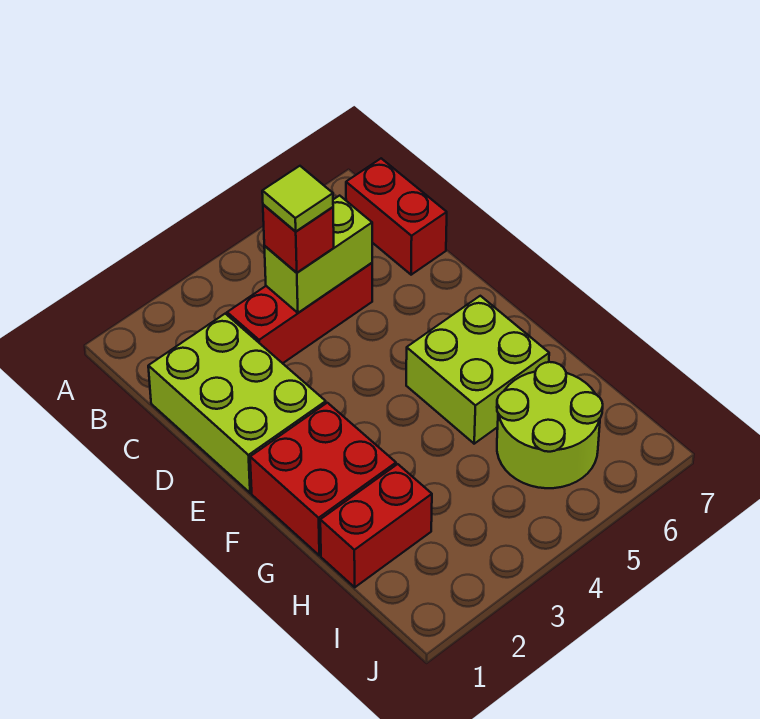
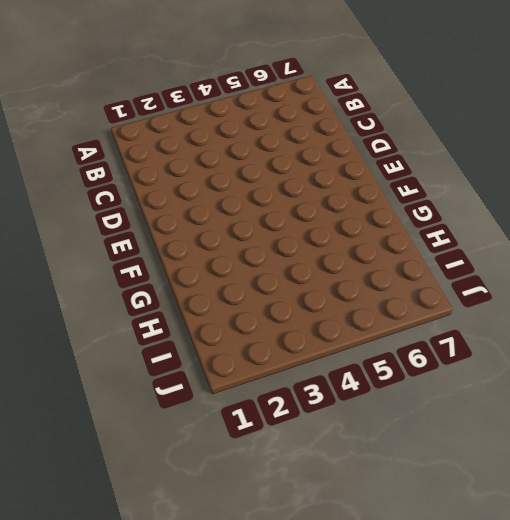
none -> red 1x2 brick [346,158,447,275]
none -> lime 2x3 brick [148,314,326,493]

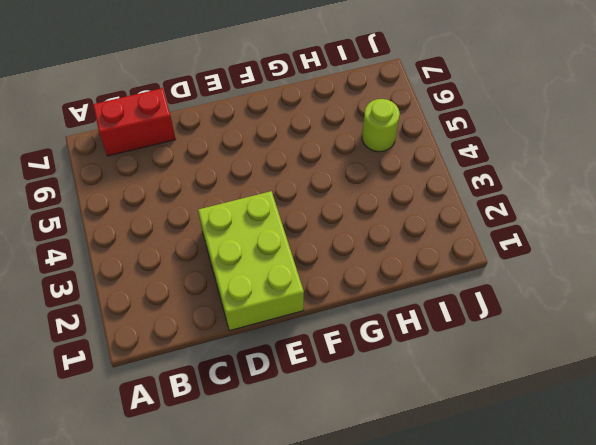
lime 2x3 brick [198,191,304,331] -> lime 2x3 brick turned to [148,314,326,493]
lime 1x1 round brick [362,99,400,152] -> lime 2x2 round brick [497,362,603,488]
none -> red 1x3 brick [227,263,372,363]
none -> red 2x2 brick [250,403,396,555]

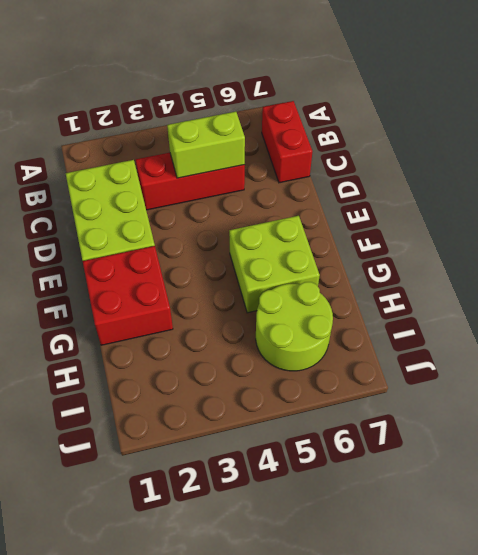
none -> red 1x2 brick [320,464,432,587]
none -> red 1x1 brick [263,205,334,273]

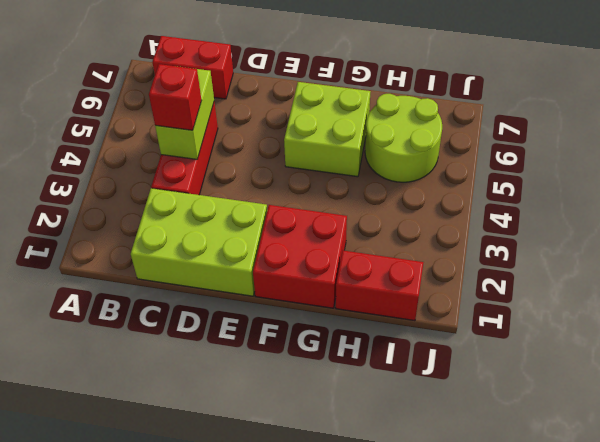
red 1x2 brick [336,251,424,321] -> red 1x2 brick turned to [320,464,432,587]
none -> lime 1x1 tile [262,166,333,232]

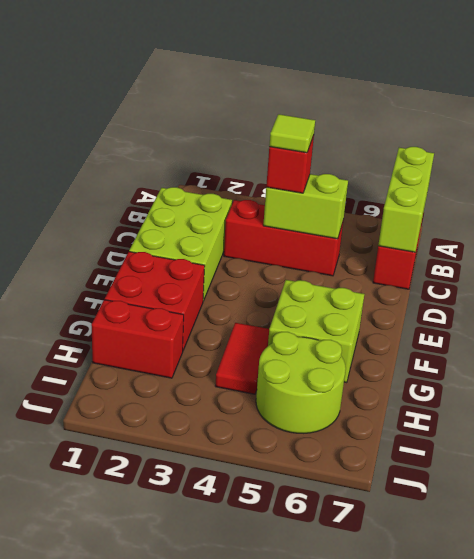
lime 1x3 brick [378,147,434,252] -> none
red 1x2 tile [215,323,269,394] -> none

